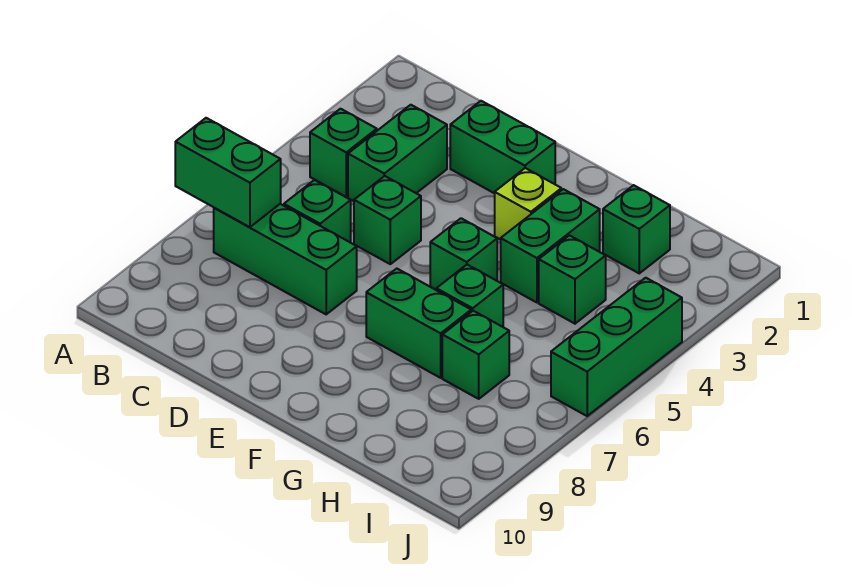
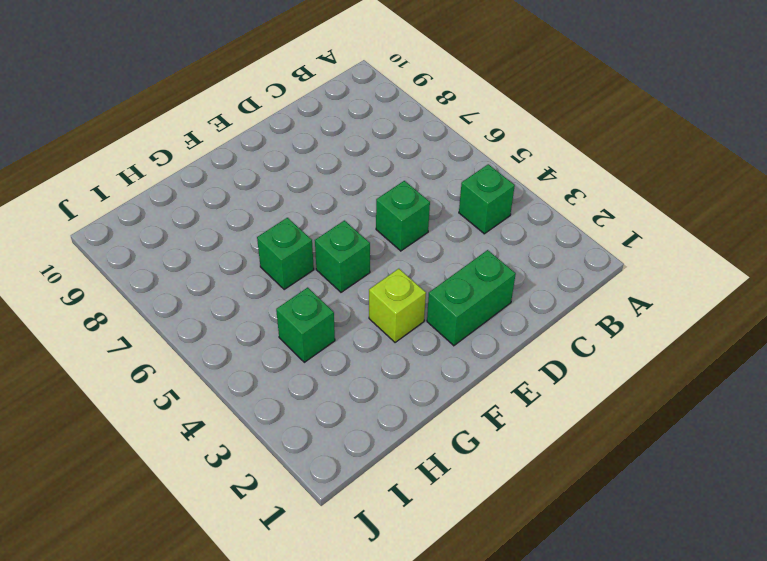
none -> green 1x3 brick [214,204,357,314]
none -> green 1x2 brick [348,105,447,201]
none -> green 1x1 brick [284,180,351,243]

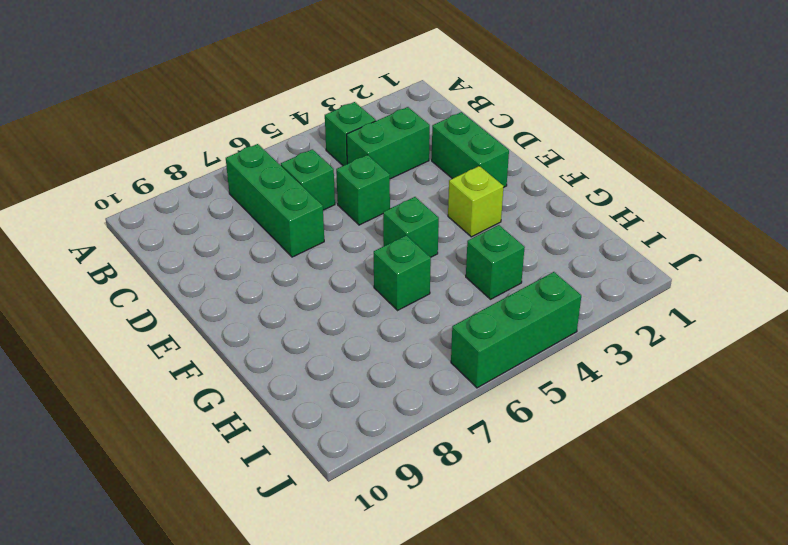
none -> green 1x2 brick [366,269,471,378]
none -> green 1x2 brick [501,189,600,302]
none -> green 1x1 brick [603,185,670,273]

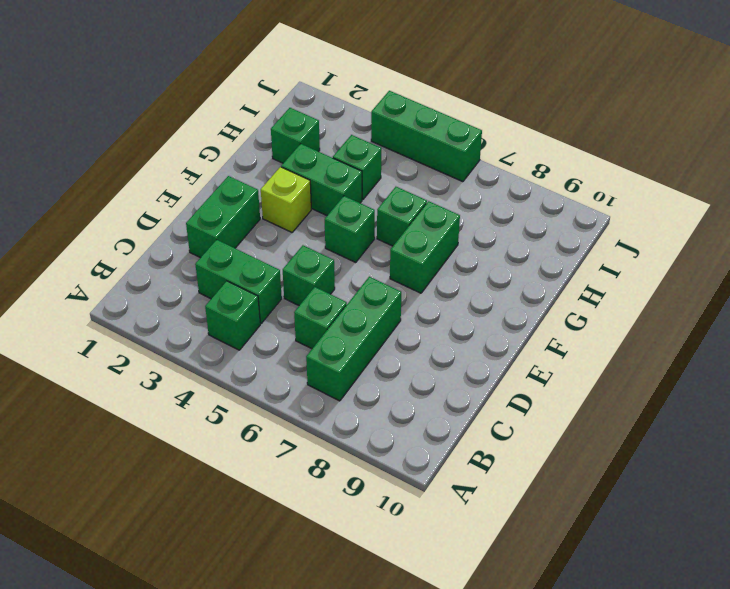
none -> green 1x1 brick [442,311,509,399]
none -> green 1x2 brick [175,118,281,227]

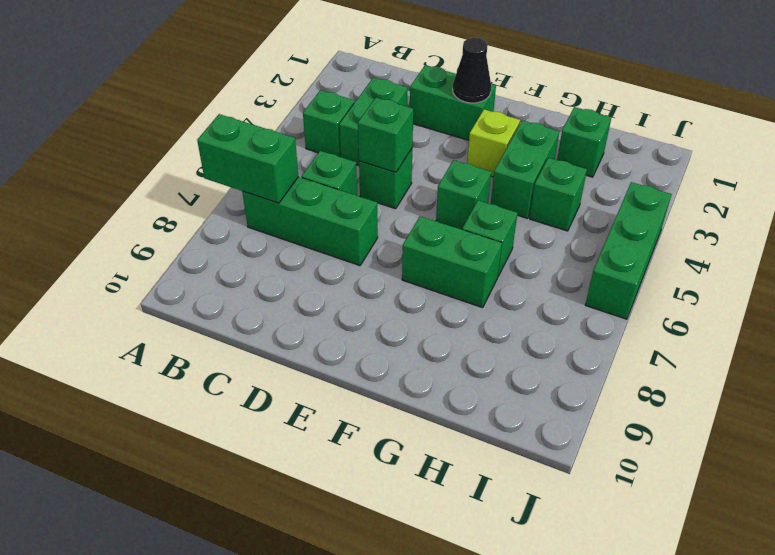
green 1x1 brick [358,98,413,172] -> green 1x1 brick moved to [442,311,509,399]
black 1x1 cone [453,37,491,103] -> none

